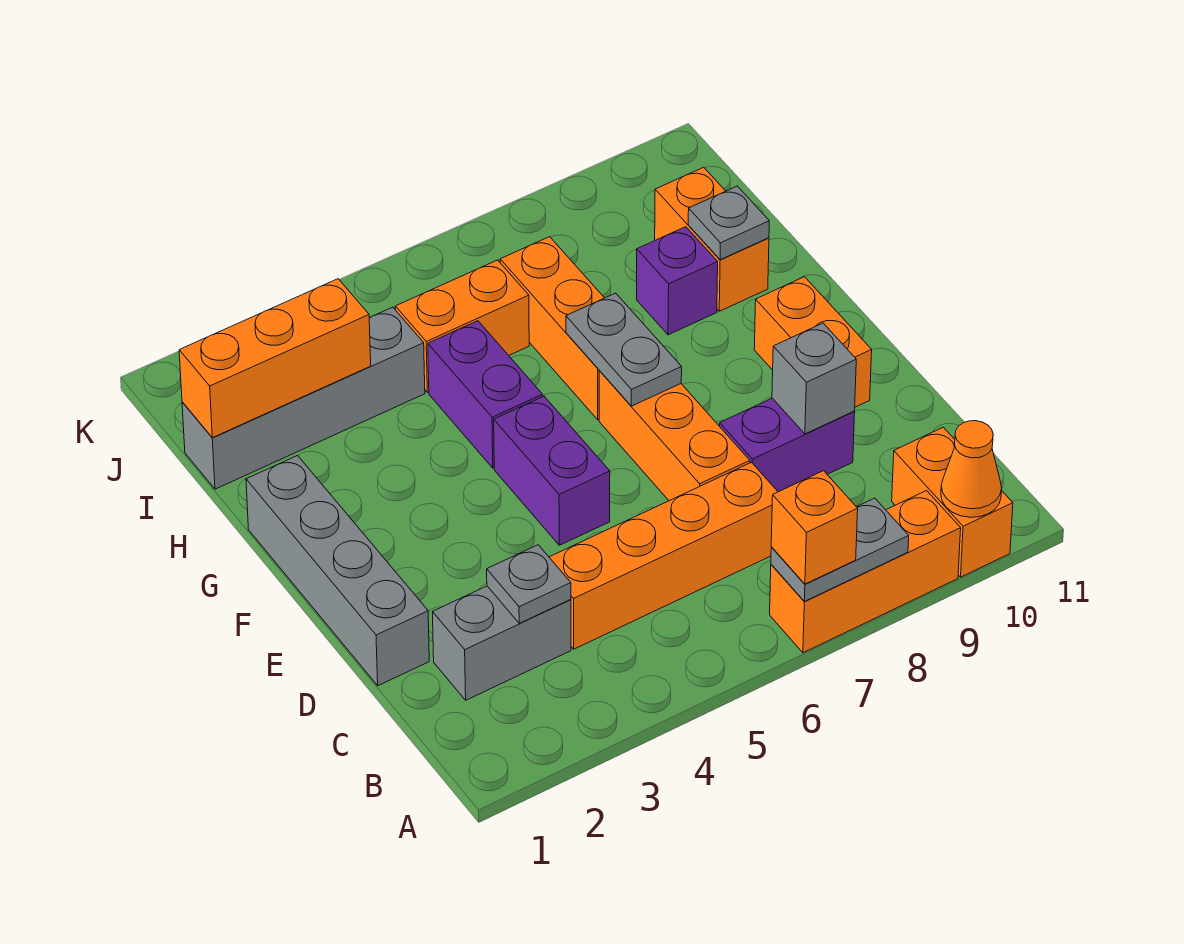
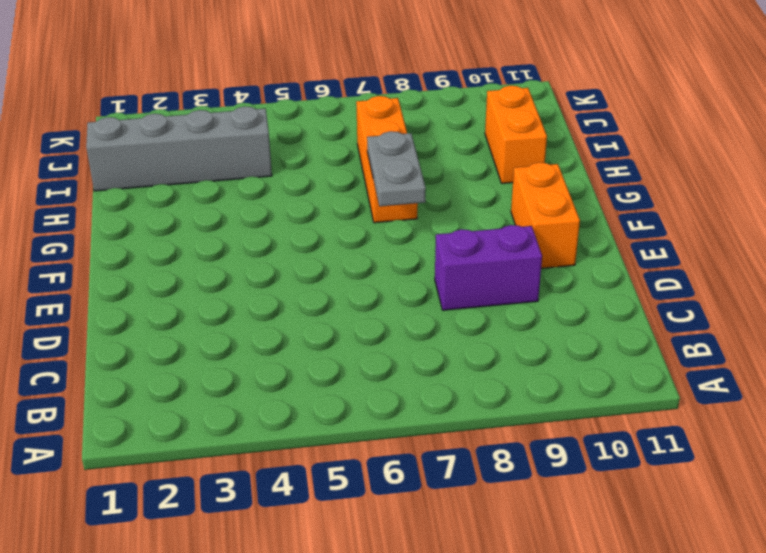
none -> orange 1x3 brick [770,491,961,653]
none -> orange 1x2 brick [892,427,1013,577]
none -> grey 1x2 brick [433,586,571,700]

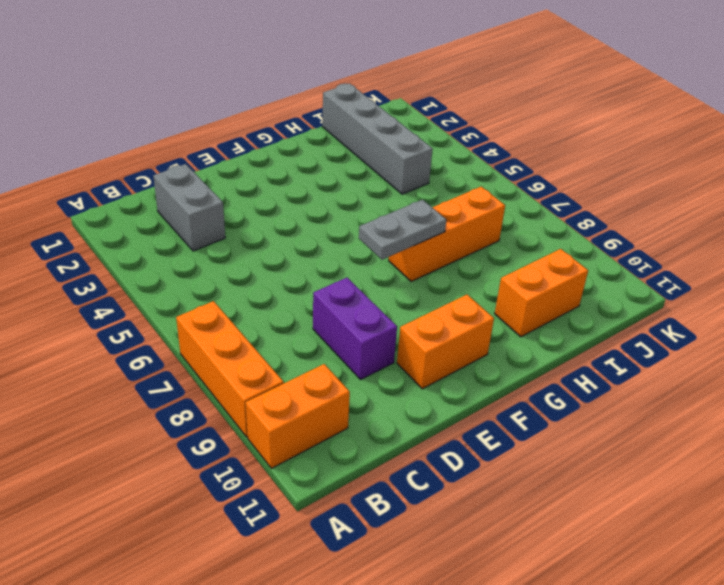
none -> orange 1x4 brick [549,462,778,649]
none -> grey 1x4 brick [246,455,429,686]
none -> orange 1x3 brick [599,371,750,501]

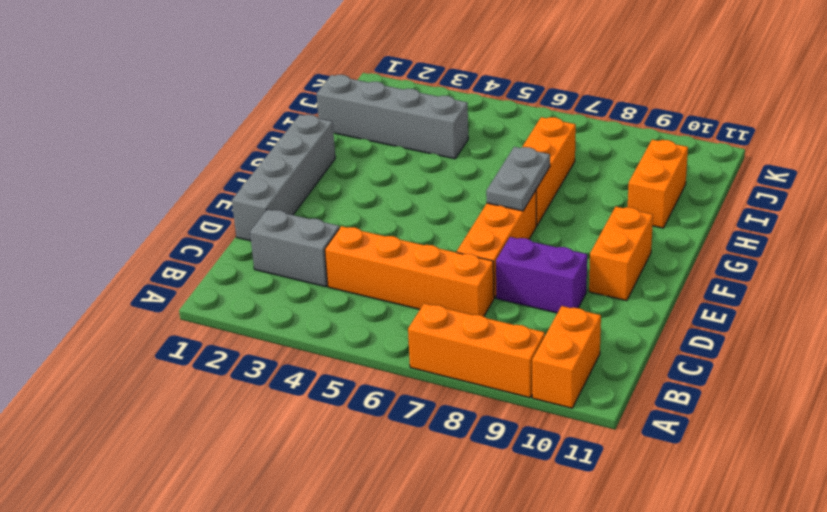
none -> purple 1x2 brick [494,396,610,545]
none -> purple 1x2 brick [428,321,543,468]
none -> purple 1x1 brick [637,227,718,335]

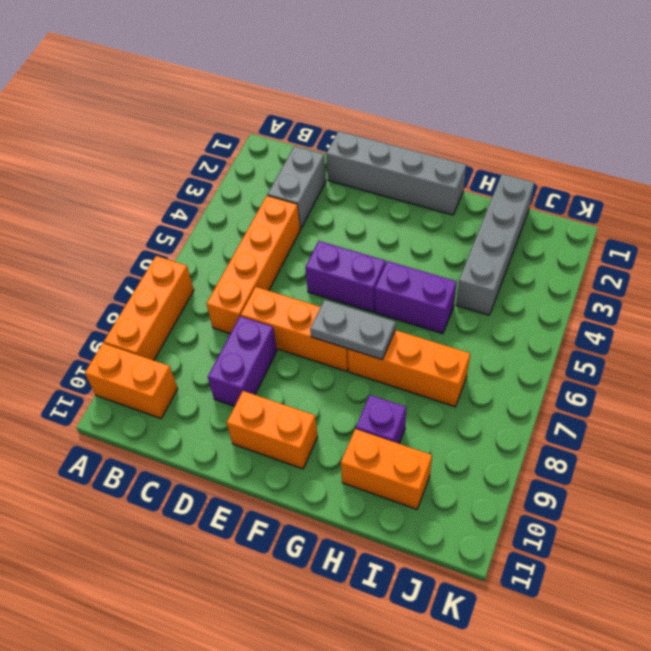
none -> orange 1x2 brick [395,260,529,392]
none -> grey 1x2 plate [771,498,909,601]
none -> orange 1x1 cone [941,421,1002,517]

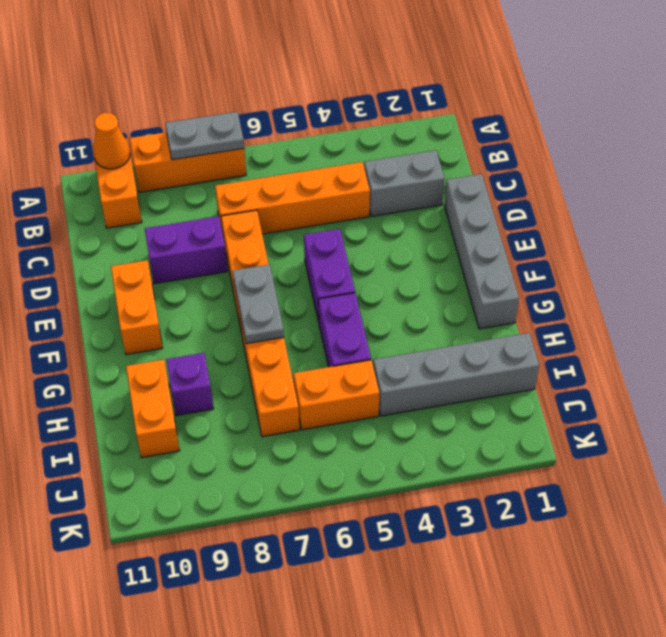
none -> grey 1x1 plate [487,545,571,623]
none -> grey 1x1 brick [772,323,856,434]
none -> grey 1x1 plate [688,186,769,260]

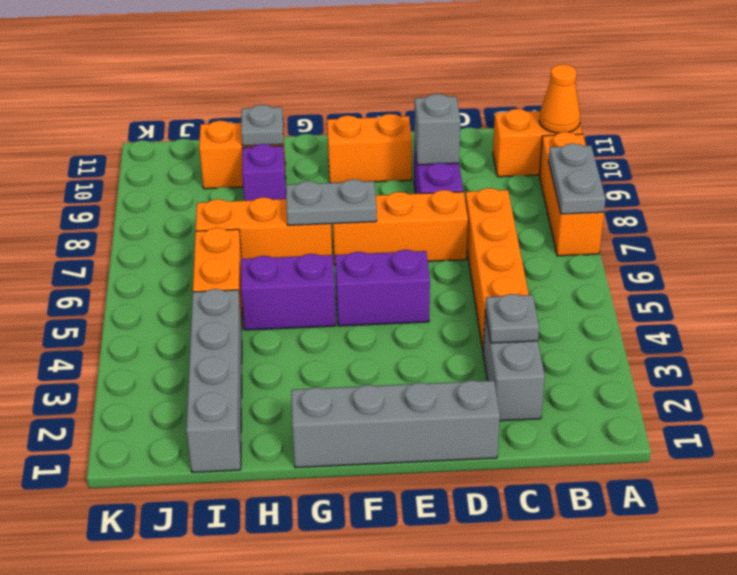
none -> orange 1x3 brick [179,279,371,438]
none -> orange 1x1 brick [771,471,858,584]

